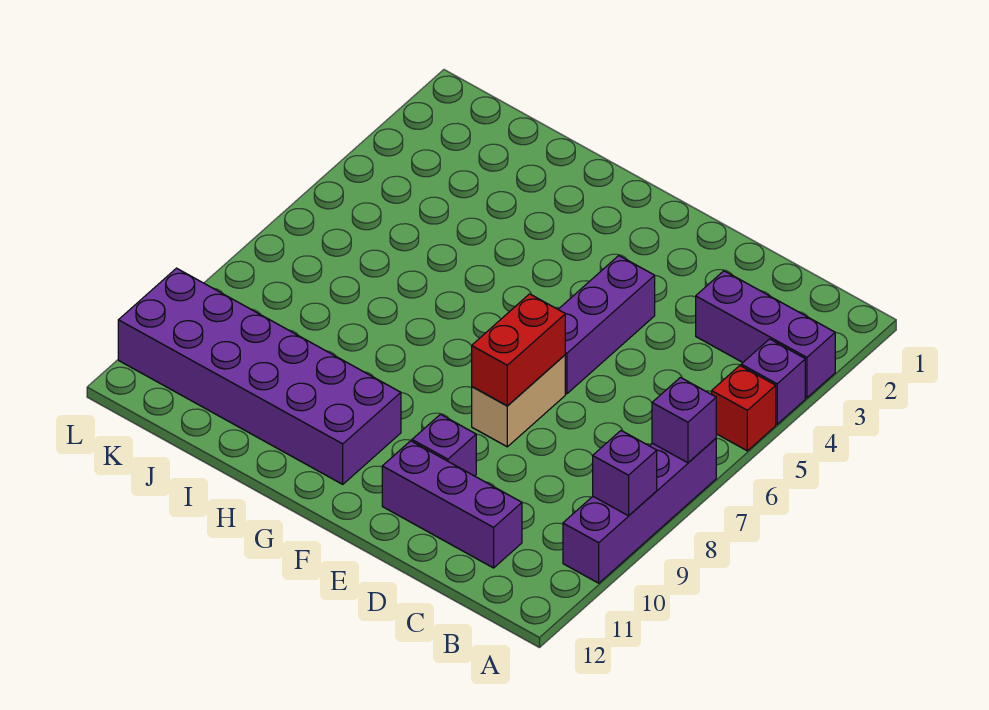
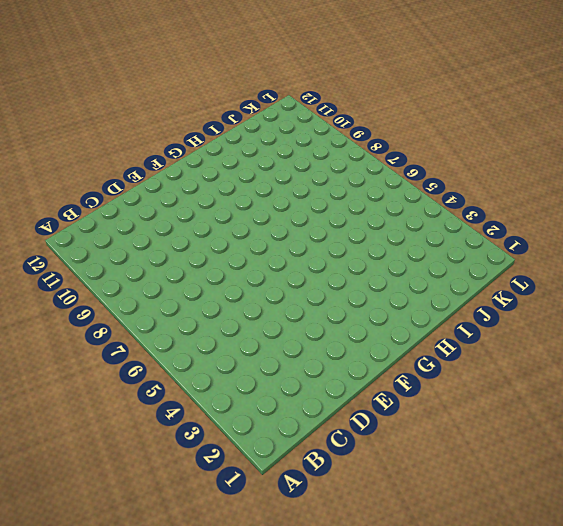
none -> purple 1x3 brick [696,271,835,398]
none -> purple 1x1 brick [741,339,805,424]
none -> red 1x1 brick [712,366,776,451]

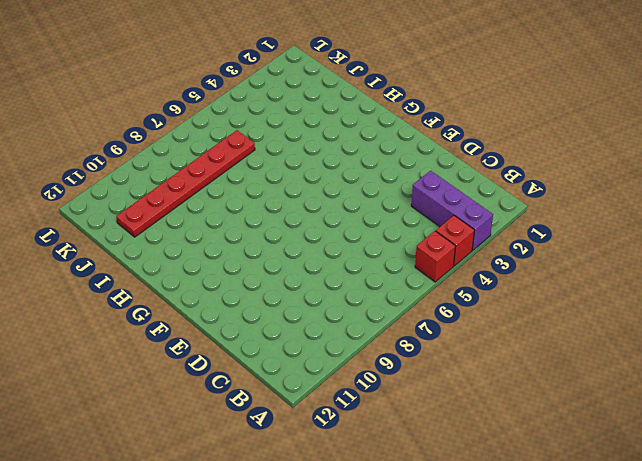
red 1x1 brick [436,216,474,266] -> purple 1x1 brick [741,339,805,424]
red 1x6 plate [116,130,255,237] -> purple 2x6 brick [118,268,401,484]
none -> purple 1x4 brick [563,439,716,583]
none -> purple 1x3 brick [382,441,522,568]
none -> purple 1x3 brick [558,256,655,394]

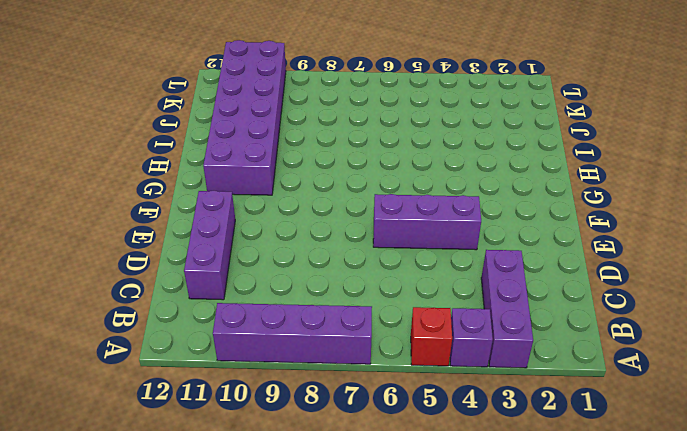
none -> tan 1x2 brick [472,355,565,447]
none -> purple 1x1 brick [412,414,476,476]
none -> purple 1x1 brick [652,378,716,463]

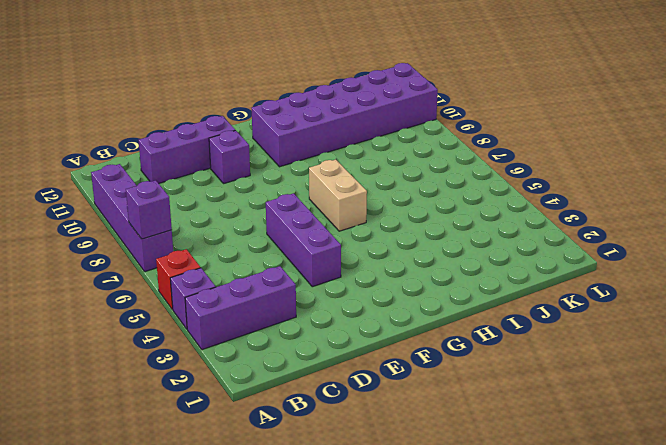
tan 1x2 brick [309,159,367,231] -> tan 1x2 brick moved to [472,355,565,447]
none -> purple 1x1 brick [593,431,657,516]
none -> red 1x2 brick [472,294,565,406]

